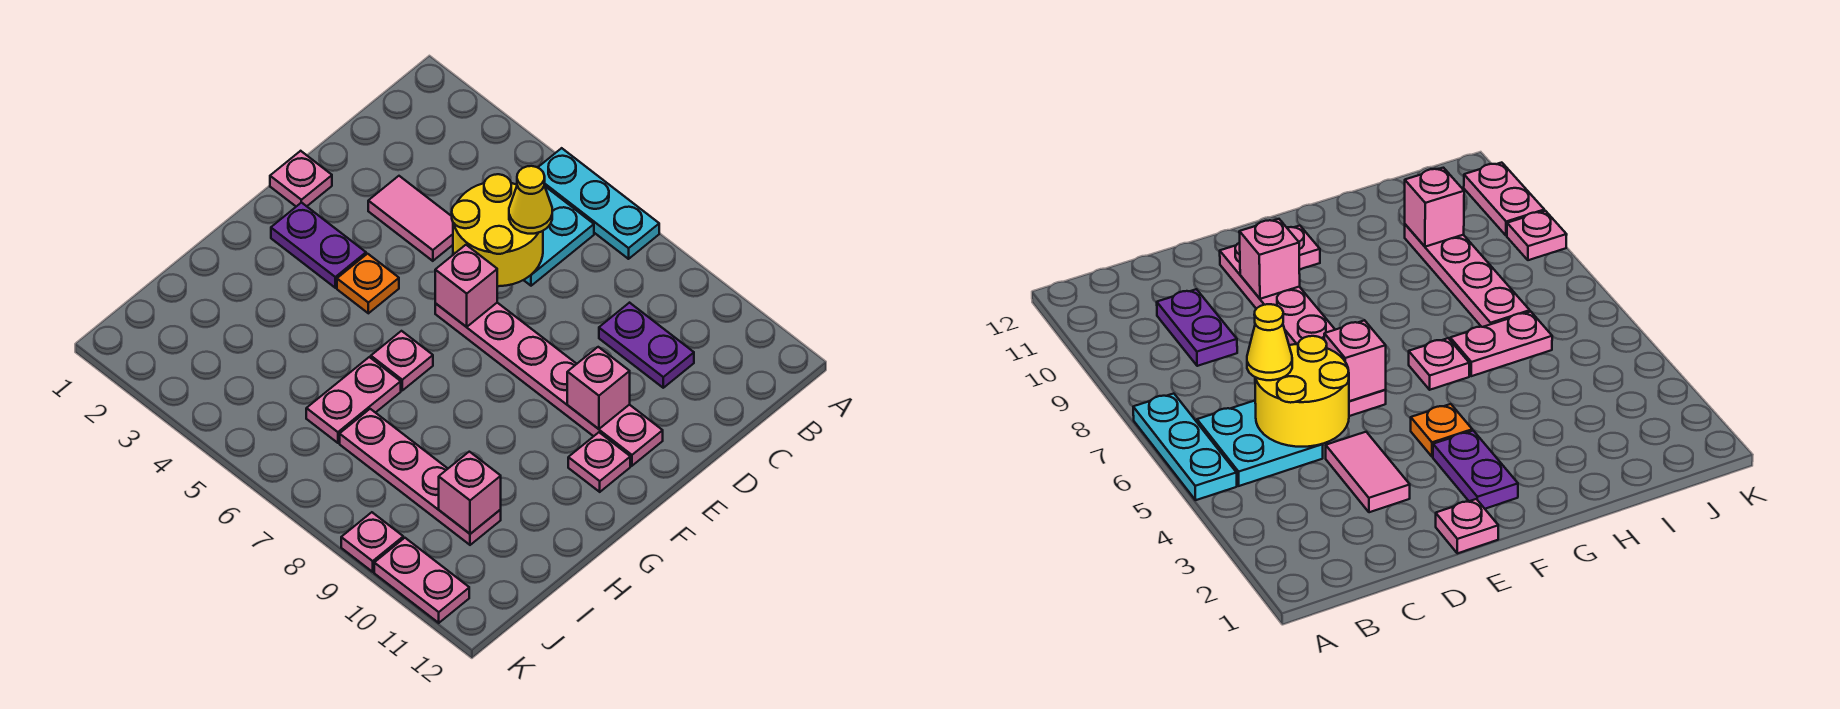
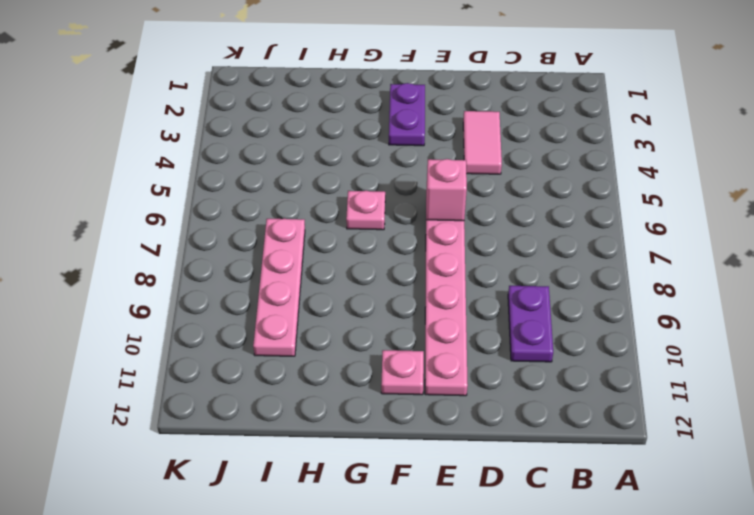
none -> cyan 1x3 plate [538,148,659,259]
none -> cyan 2x2 plate [524,187,594,286]
none -> pink 1x1 plate [270,151,332,206]

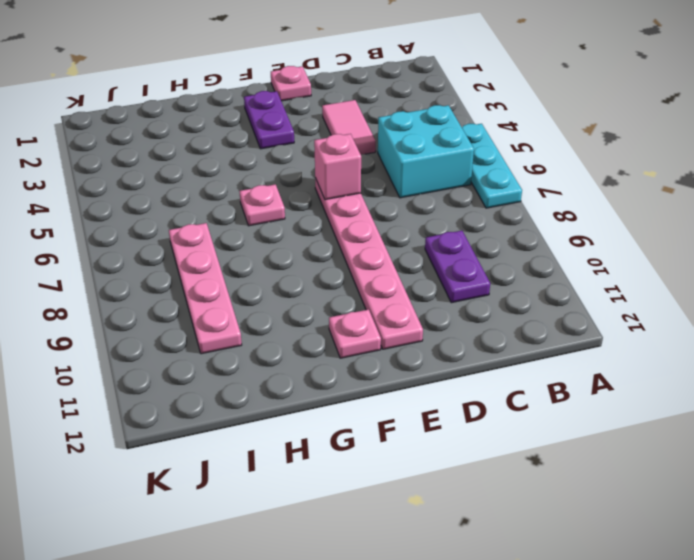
cyan 2x2 brick [378,105,474,198] -> cyan 2x2 plate [524,187,594,286]
none -> orange 1x1 plate [337,254,399,313]
none -> pink 1x2 plate [306,357,401,443]
none -> pink 1x1 plate [341,512,403,572]

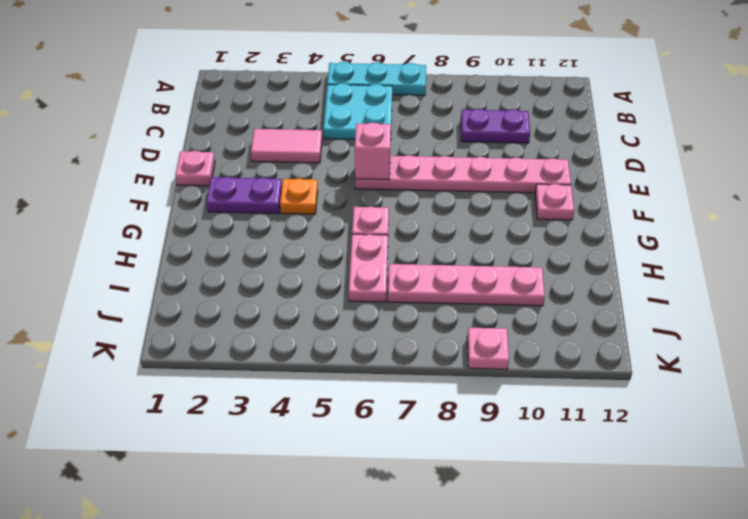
none -> pink 1x2 plate [374,538,469,623]
none -> yellow 2x2 round brick [452,174,543,286]
none -> pink 1x1 brick [567,347,630,429]

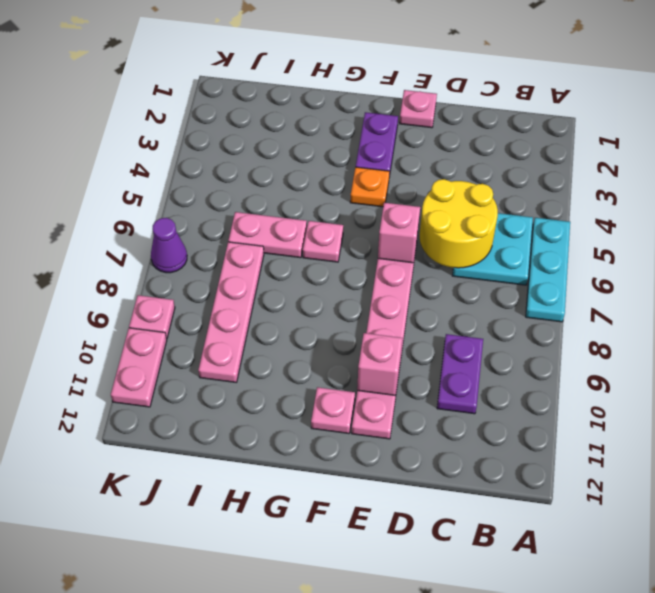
purple 1x1 cone [151,218,187,273] -> none
none -> pink 1x2 tile [368,176,453,261]
none -> pink 1x1 brick [439,452,501,534]
none -> yellow 1x1 cone [509,166,552,234]

